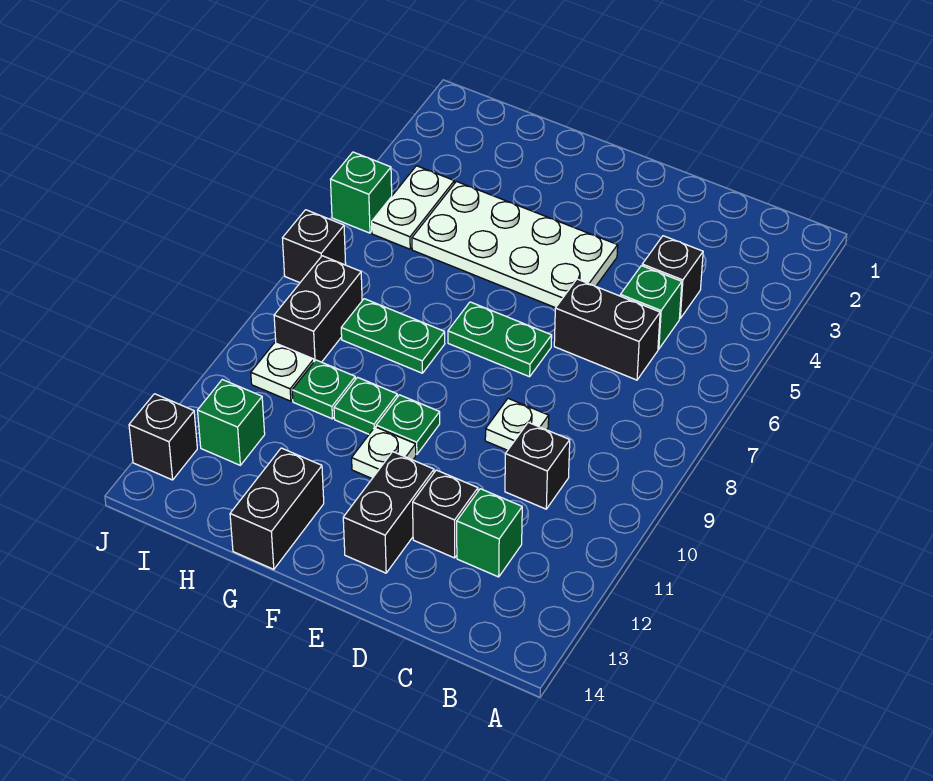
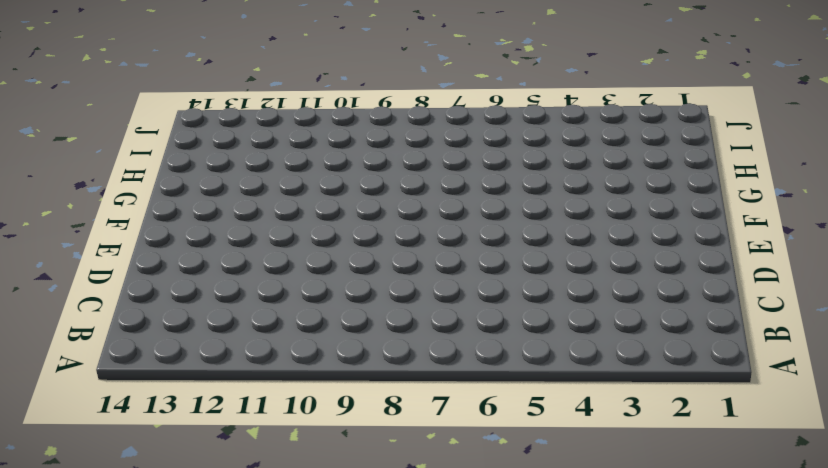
none -> black 1x1 brick [642,236,703,318]
none -> green 1x1 brick [620,266,682,349]
none -> black 1x2 brick [554,279,660,380]

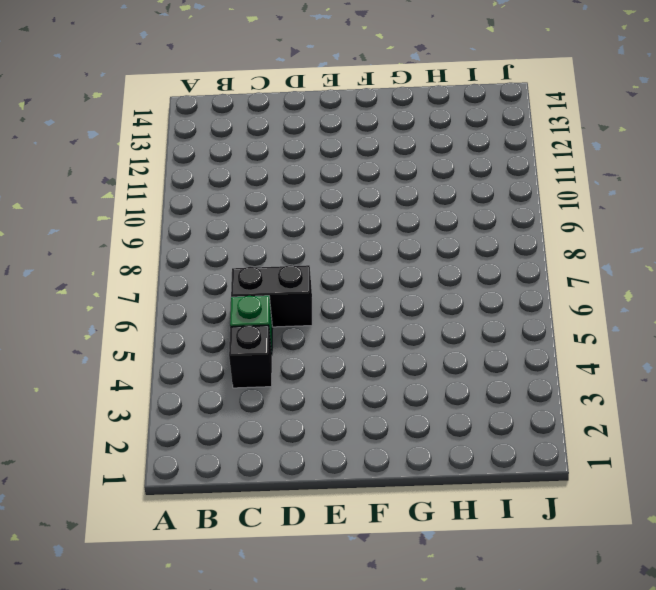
none -> black 1x1 brick [505,422,570,509]
none -> green 1x1 brick [457,489,522,577]
none -> white 1x1 plate [485,398,549,450]

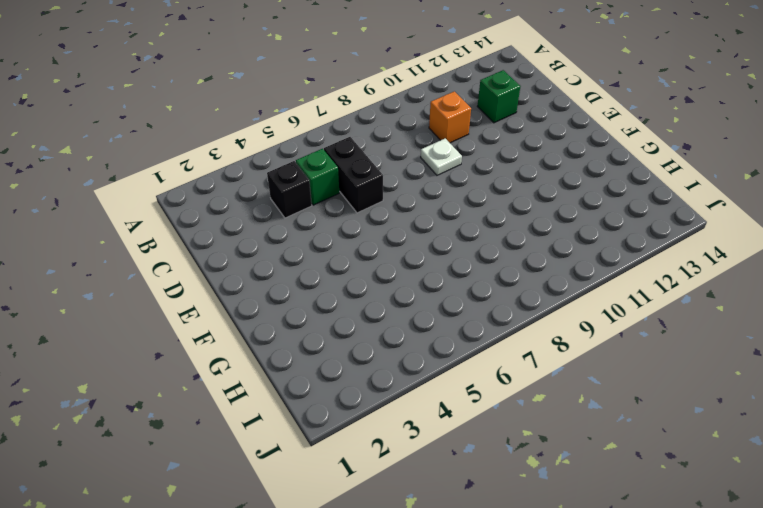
orange 1x1 brick [429,91,471,143] -> black 1x1 brick [505,422,570,509]
none -> black 1x1 brick [413,470,478,558]
none -> white 2x4 plate [412,182,618,308]
none -> green 1x2 plate [448,302,552,377]

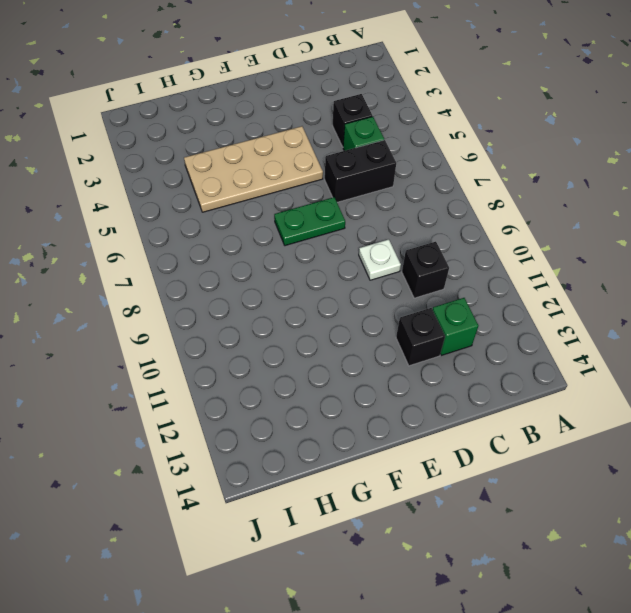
tan 2x4 plate [184,126,323,212] -> white 2x4 plate [412,182,618,308]
none -> black 1x2 brick [343,452,434,573]
none -> green 1x1 plate [376,395,440,454]
none -> white 1x1 plate [352,427,416,478]

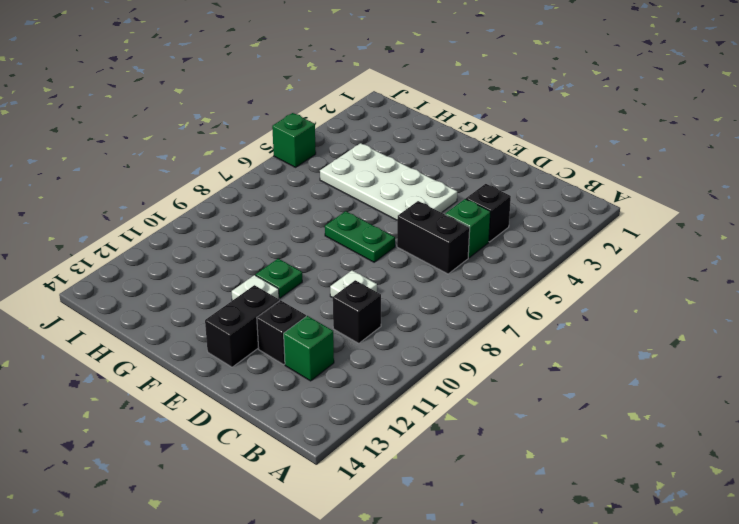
none -> green 1x2 plate [341,299,445,373]
none -> green 1x1 plate [334,377,397,434]
none -> black 1x2 brick [230,448,324,569]

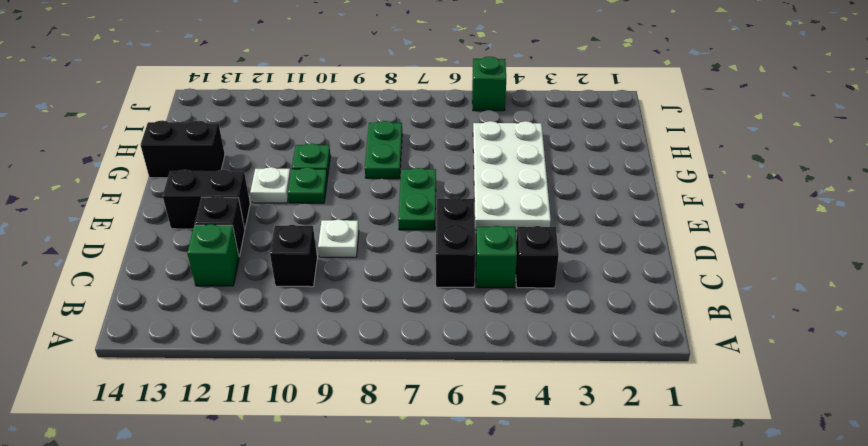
none -> green 1x1 plate [292,360,355,419]
none -> white 1x2 plate [372,166,454,249]
none -> black 1x2 brick [274,256,362,362]

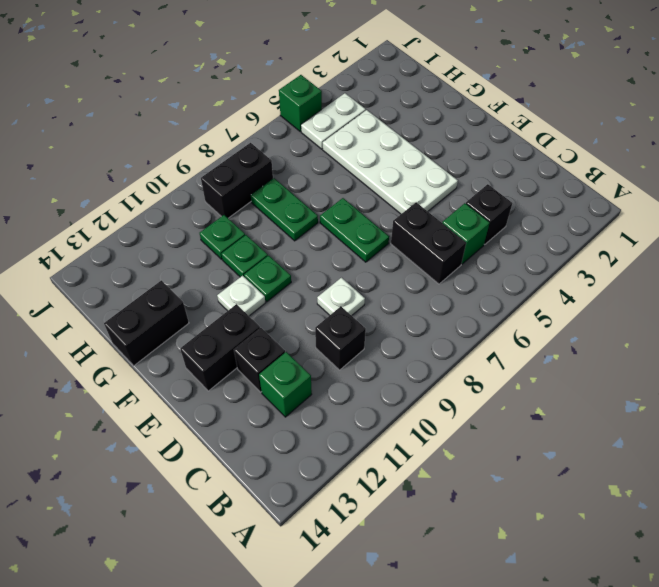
none -> white 1x1 plate [251,343,314,401]
none -> green 1x1 brick [198,380,265,465]
none -> black 1x1 brick [283,210,346,283]

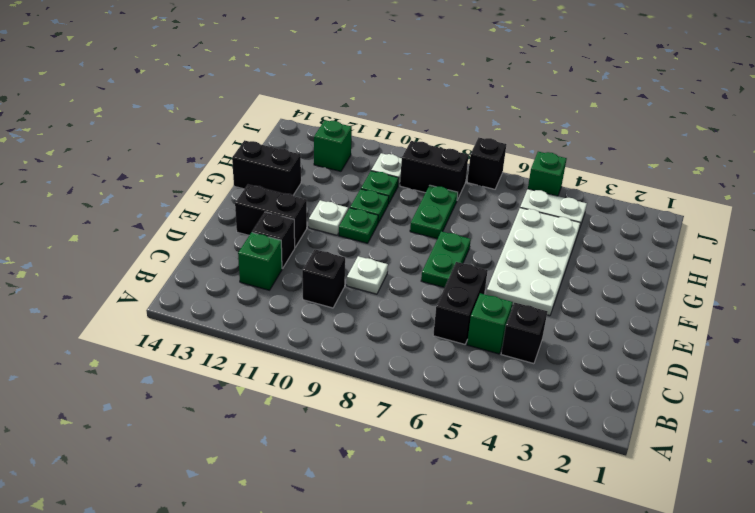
none -> black 1x1 brick [129,394,197,480]

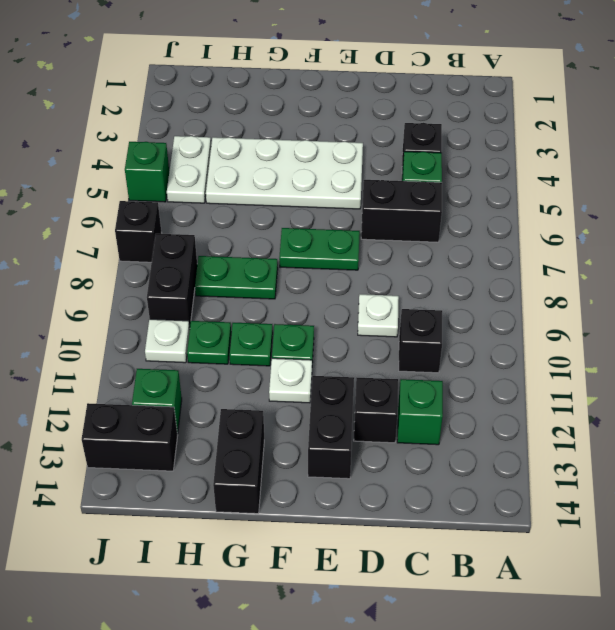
black 1x2 brick [82,403,178,471] -> black 1x1 brick [129,394,197,480]

